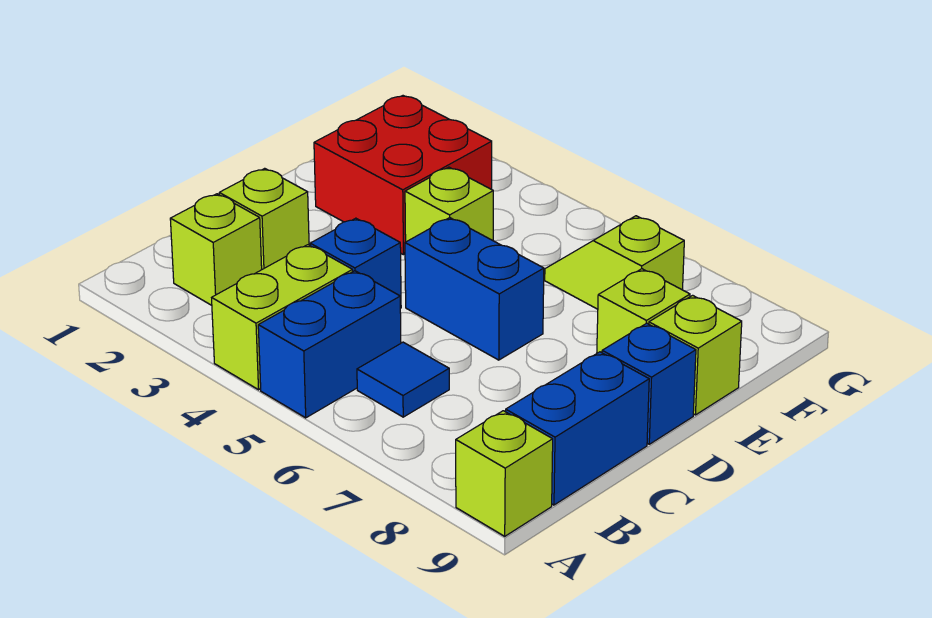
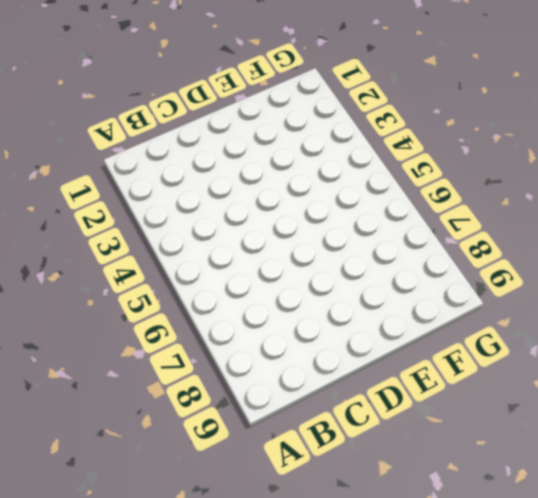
none -> lime 1x2 brick [212,245,353,390]
none -> blue 1x2 brick [258,271,401,418]
none -> lime 1x1 brick [456,411,553,536]

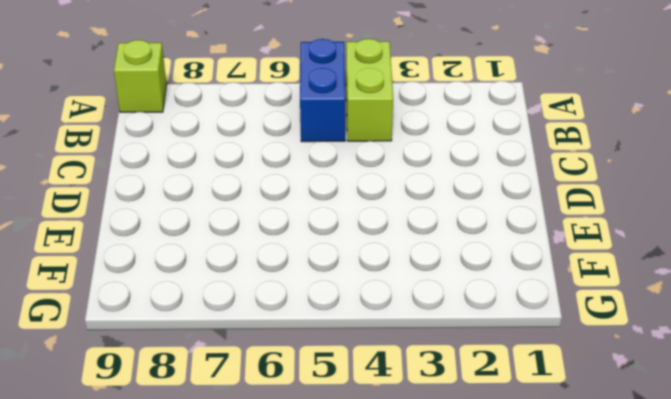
none -> lime 1x1 brick [170,194,262,305]
none -> blue 1x1 tile [357,342,449,417]
none -> blue 1x2 brick [506,352,649,505]

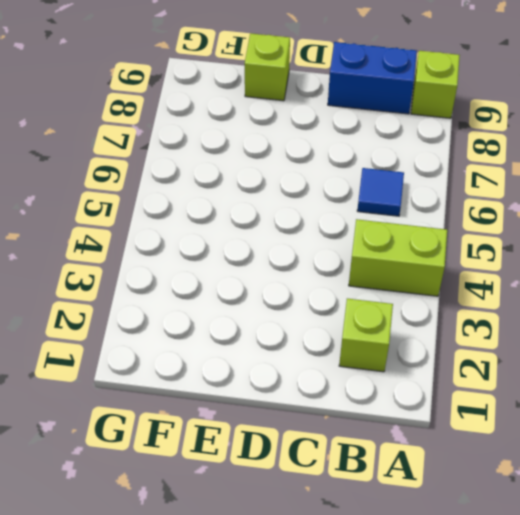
none -> blue 1x2 brick [258,271,401,418]
none -> lime 1x1 brick [219,168,309,269]
none -> blue 1x1 brick [310,218,401,308]

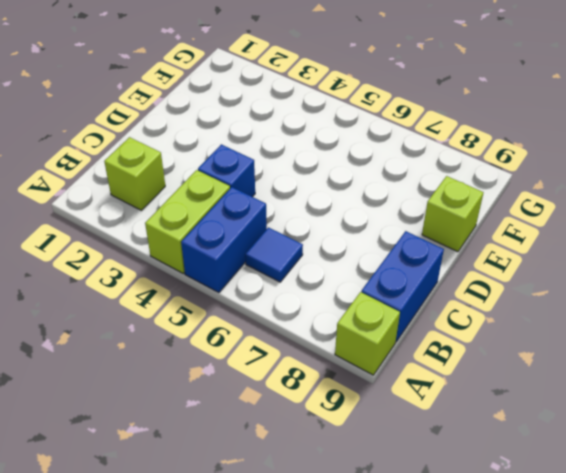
none -> lime 1x1 brick [219,168,309,269]
none -> blue 1x2 brick [405,218,544,360]
none -> blue 1x1 brick [602,323,696,444]

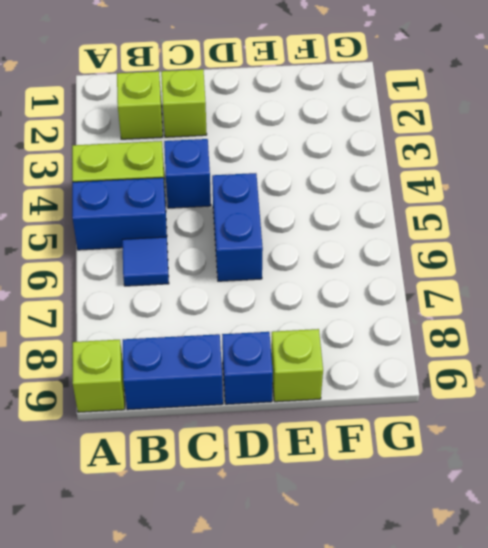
none -> red 2x2 brick [314,96,492,255]
none -> lime 1x1 brick [405,167,493,242]
none -> lime 1x1 brick [597,269,690,353]

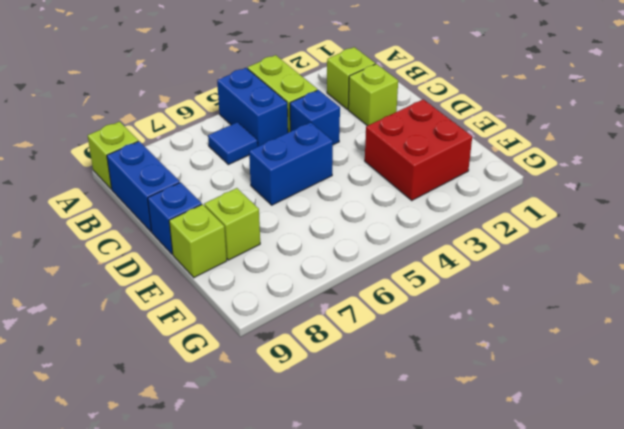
none -> lime 1x1 brick [405,167,493,242]
none -> lime 1x2 slope [545,216,684,309]

